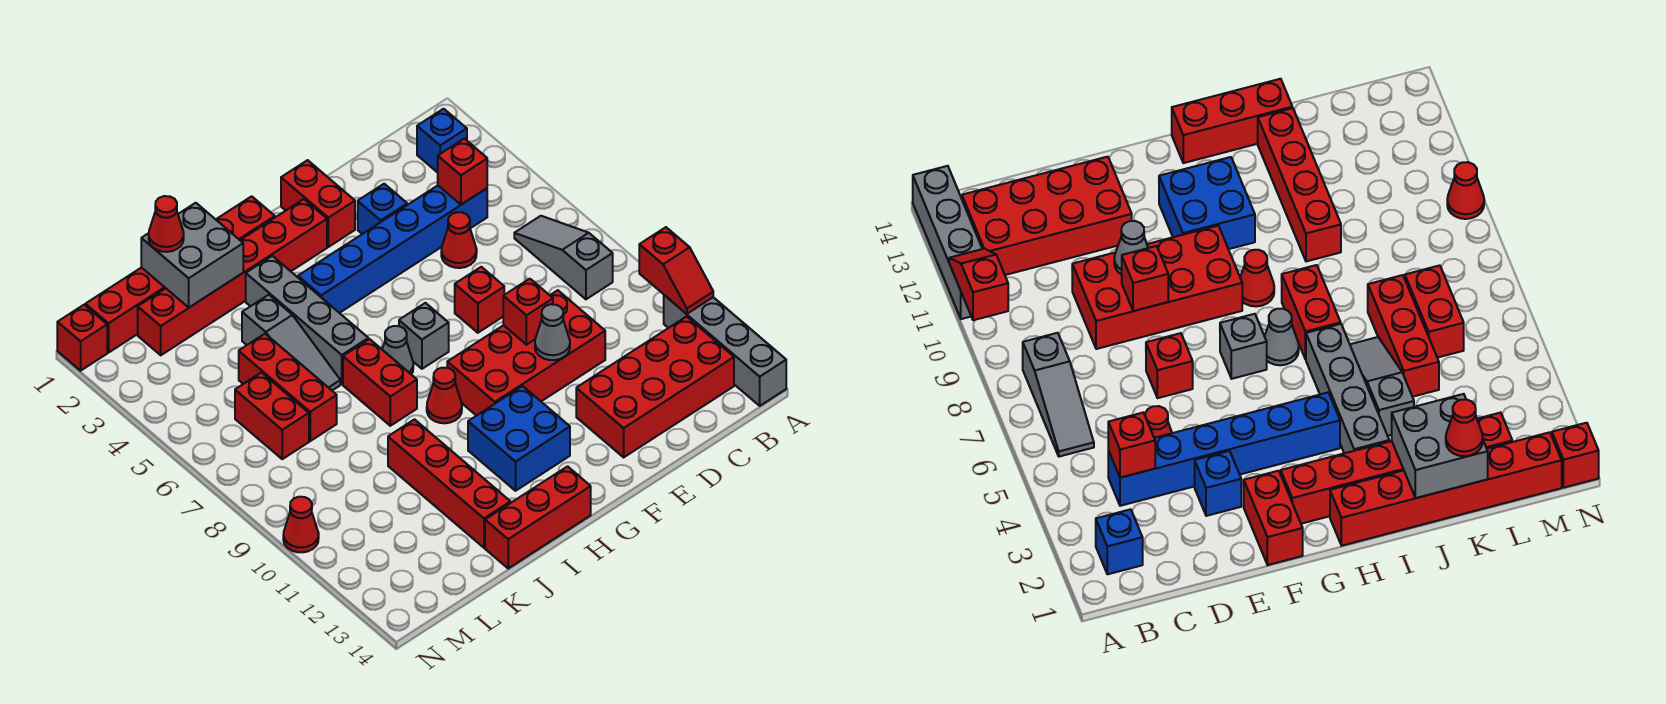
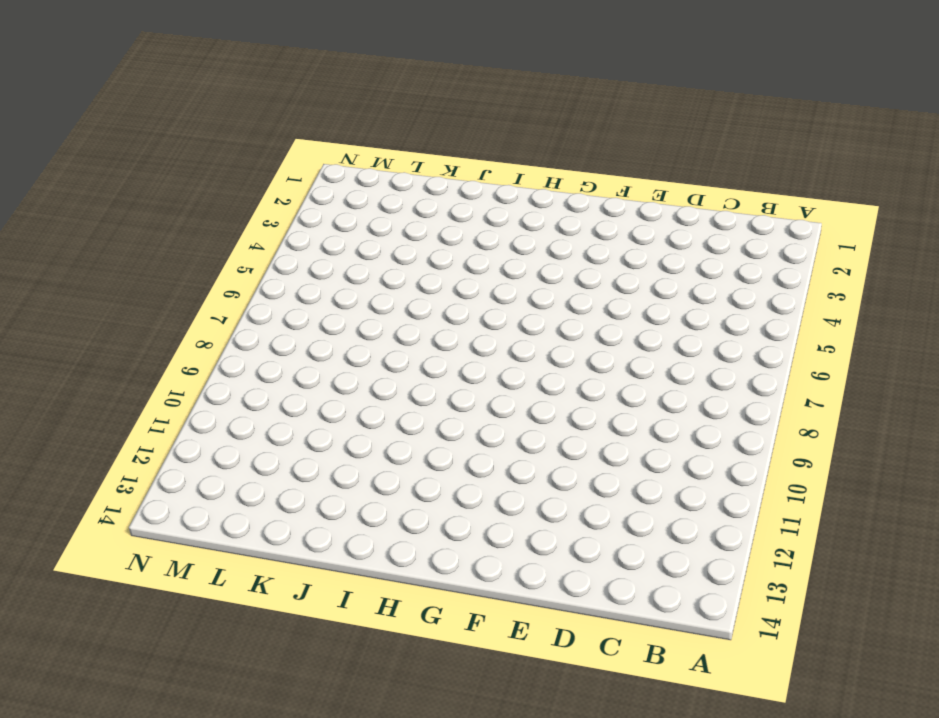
none -> grey 1x4 brick [664,295,786,406]
none -> blue 1x1 brick [417,109,467,173]
none -> grey 1x3 slope [514,216,613,299]
none -> red 2x4 brick [576,316,734,457]

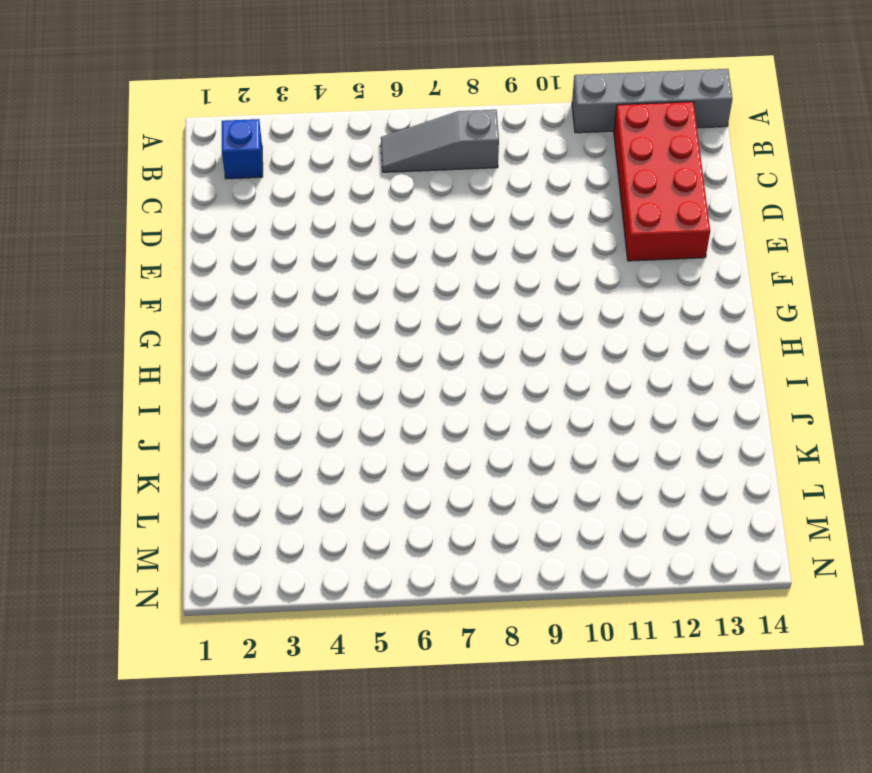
none -> blue 1x6 brick [298,186,487,313]
none -> red 1x1 cone [441,212,477,268]
none -> red 2x4 brick [447,290,605,416]
none -> blue 1x1 brick [358,184,407,234]

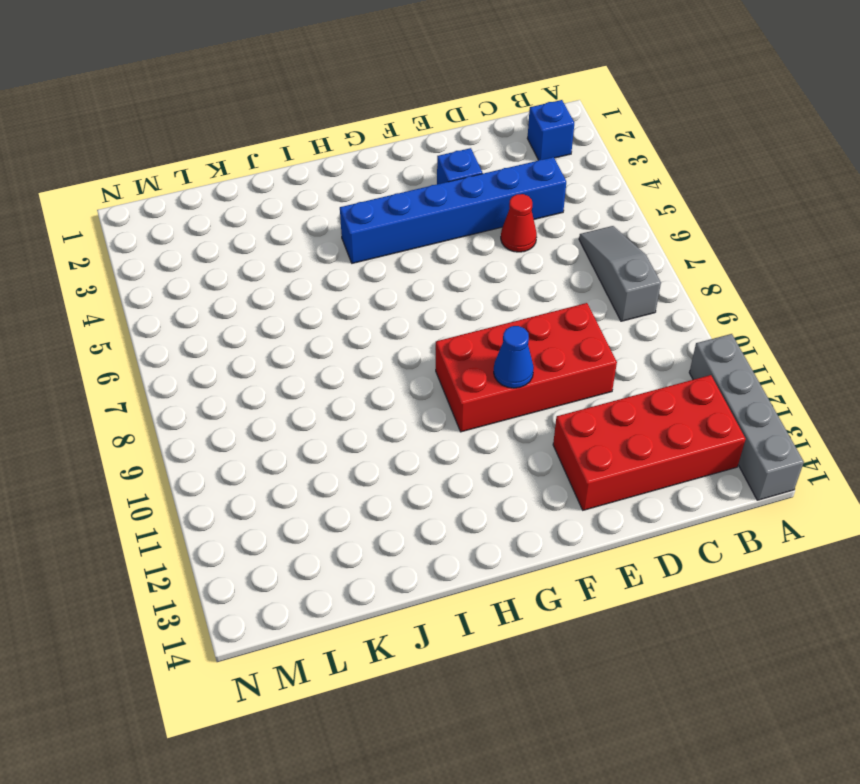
blue 1x1 cone [494,326,534,388] -> none
none -> red 1x1 brick [455,267,504,333]
none -> red 1x2 brick [281,160,355,247]
none -> red 1x6 brick [138,199,327,355]
none -> grey 1x1 brick [399,303,449,369]

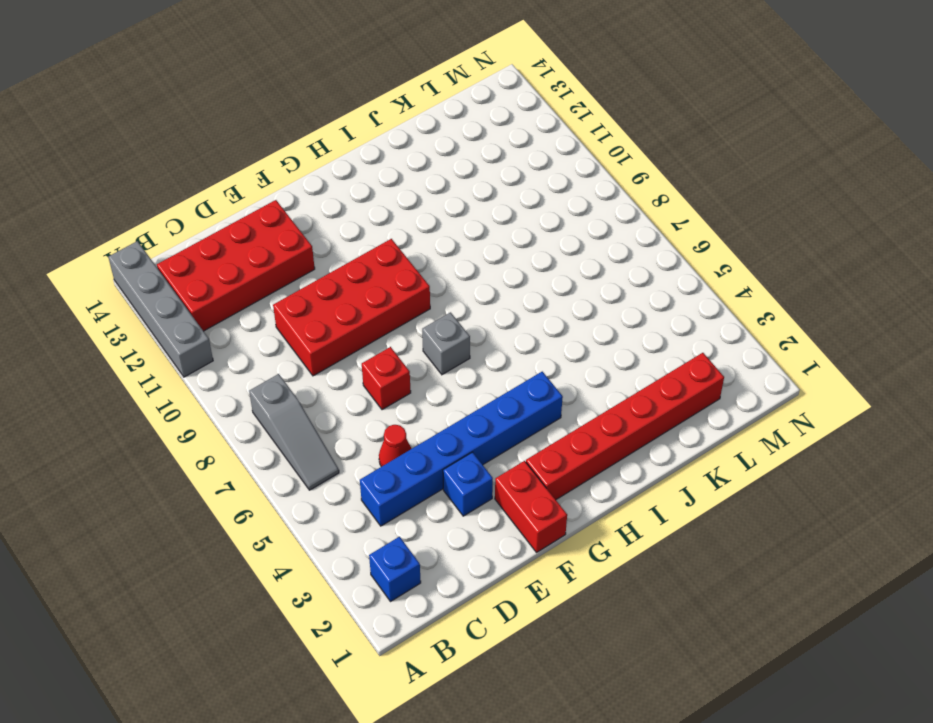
none -> blue 2x2 brick [468,386,570,491]
none -> red 1x6 brick [85,196,275,353]
none -> grey 1x1 cone [382,326,413,374]
none -> red 1x1 cone [427,368,462,423]

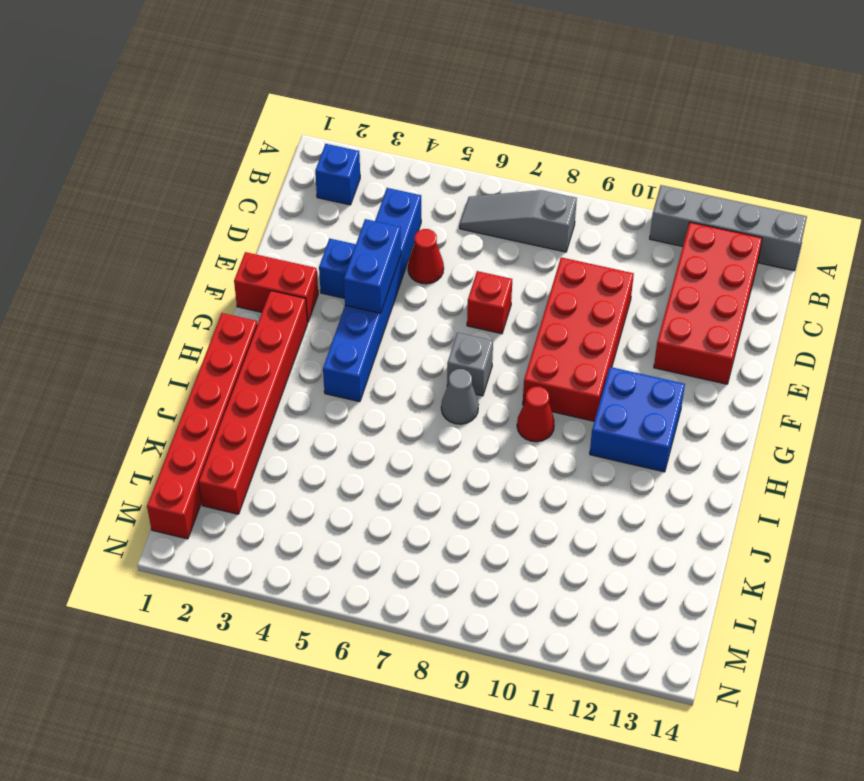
blue 1x2 brick [344,219,401,313] -> none
none -> red 1x3 brick [485,466,591,568]
none -> grey 1x4 brick [246,256,368,384]
none -> red 1x2 brick [343,339,417,426]
none -> grey 1x3 slope [242,295,340,391]

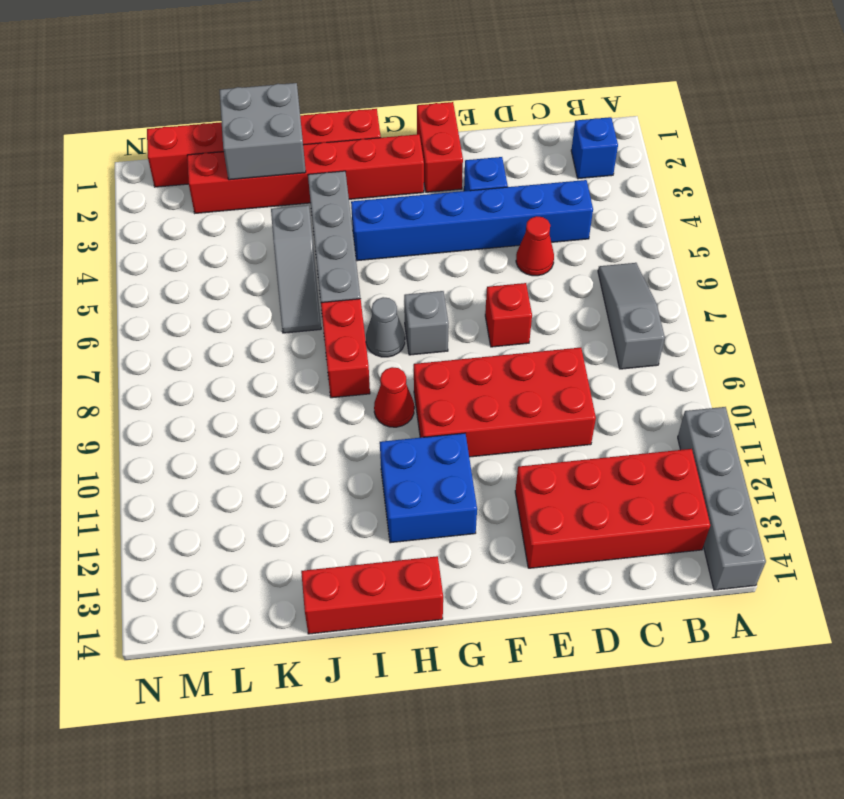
none -> red 1x4 brick [388,420,511,548]
none -> red 1x3 brick [239,334,337,441]
none -> red 1x2 brick [235,372,309,459]
none -> red 1x1 brick [57,305,107,371]

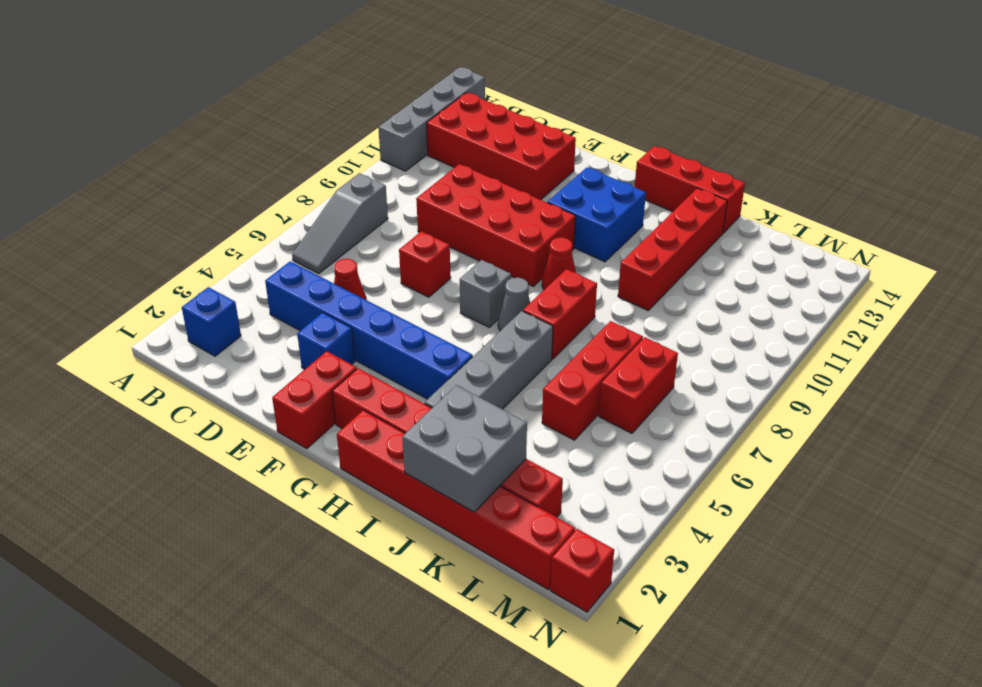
none -> grey 1x3 slope [242,295,340,391]
none -> red 1x1 cone [283,497,319,552]
none -> red 1x2 slope [639,227,713,314]
none -> red 1x1 brick [438,139,487,205]

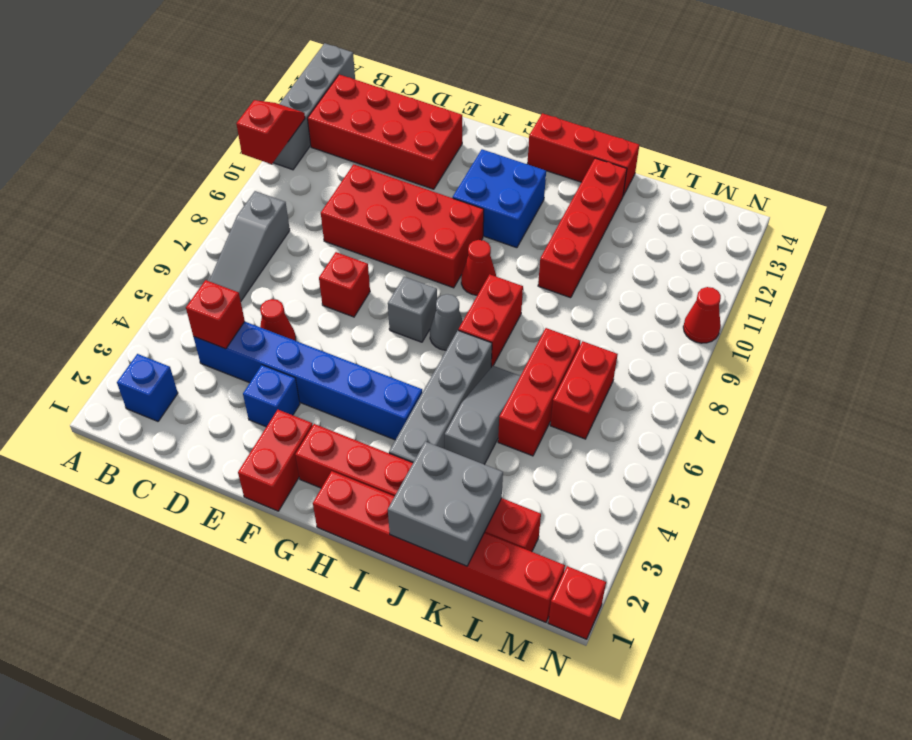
none -> red 1x1 brick [503,279,553,345]
none -> grey 1x1 cone [535,304,570,360]
none -> red 1x1 cone [149,196,184,252]

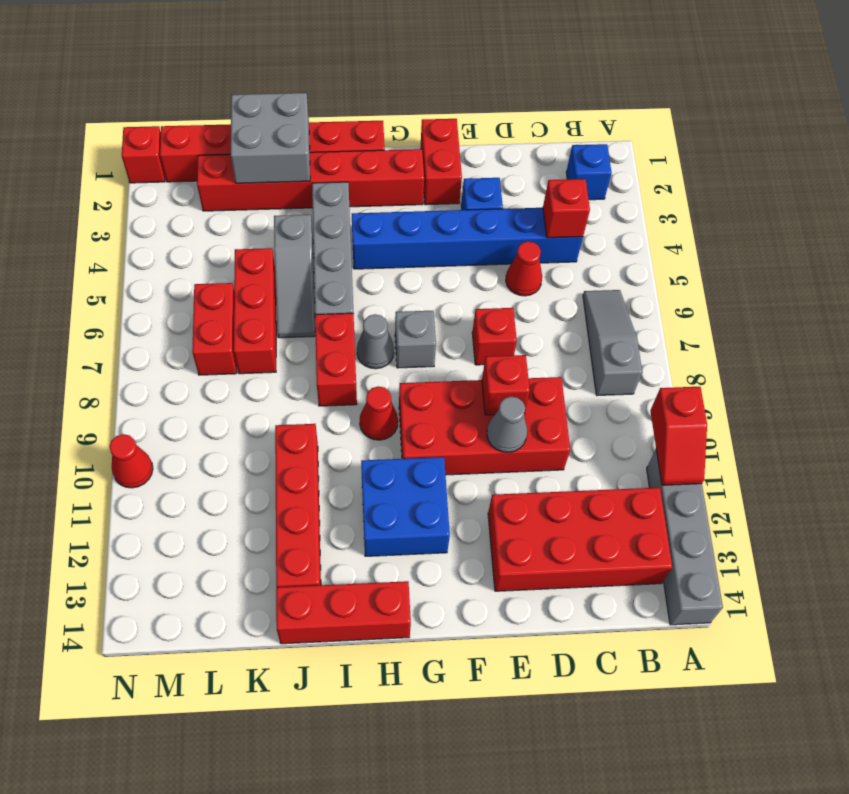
none -> red 1x1 cone [149,196,184,252]

